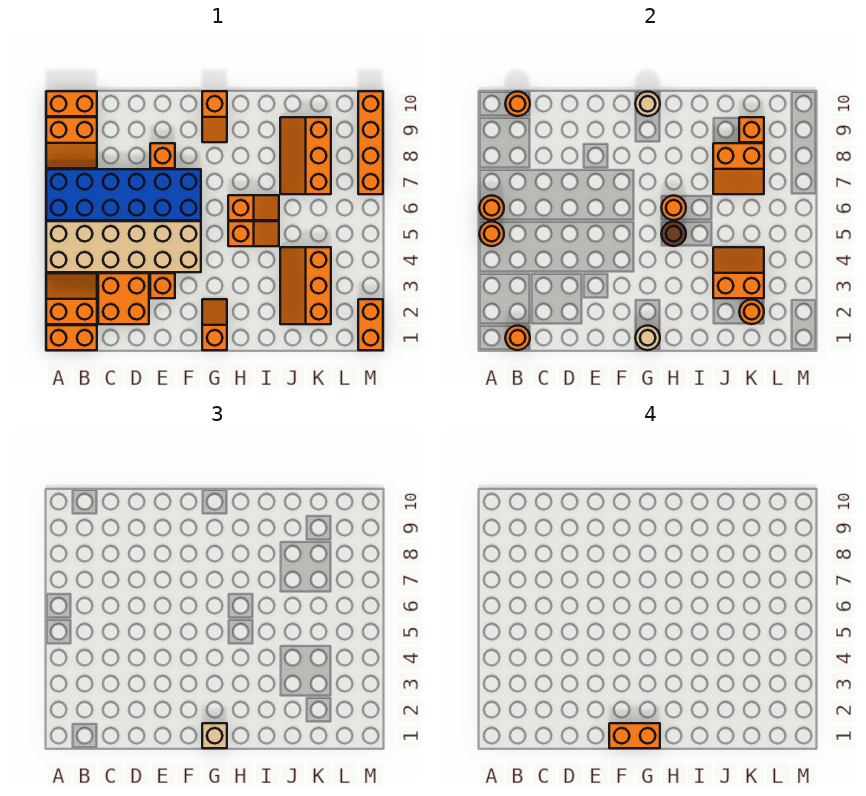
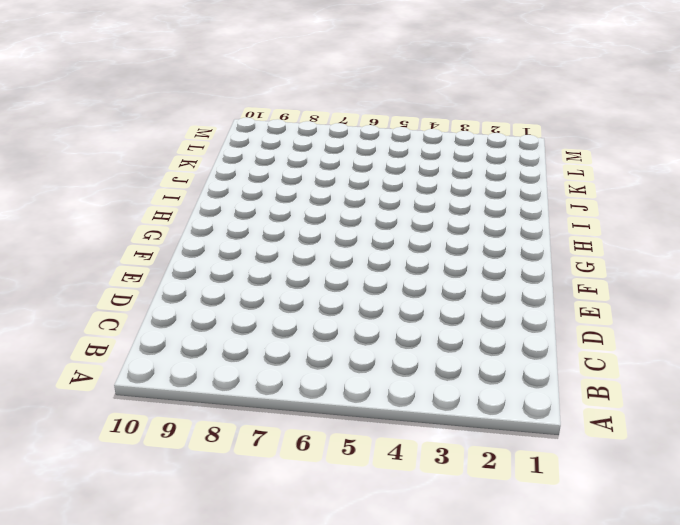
none -> orange 1x2 brick [46,325,97,350]
none -> orange 2x2 slope [46,273,97,324]
none -> tan 2x6 brick [46,221,201,272]
none -> blue 2x6 brick [46,169,201,220]

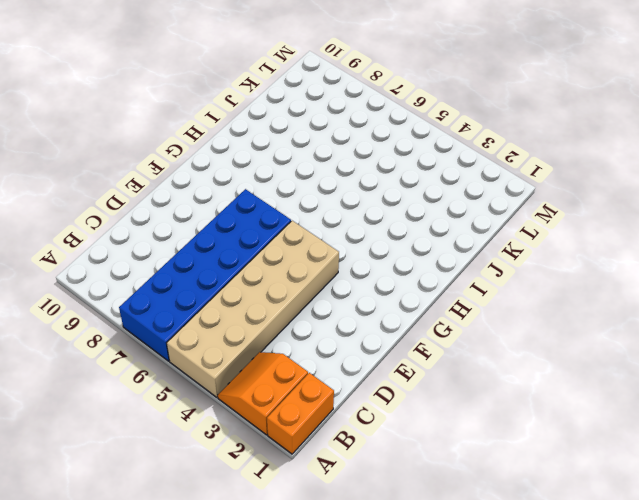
none -> orange 2x2 slope [46,117,97,168]
none -> orange 1x2 brick [46,91,97,116]
none -> orange 2x2 brick [98,273,149,324]
none -> orange 1x1 brick [150,273,175,298]

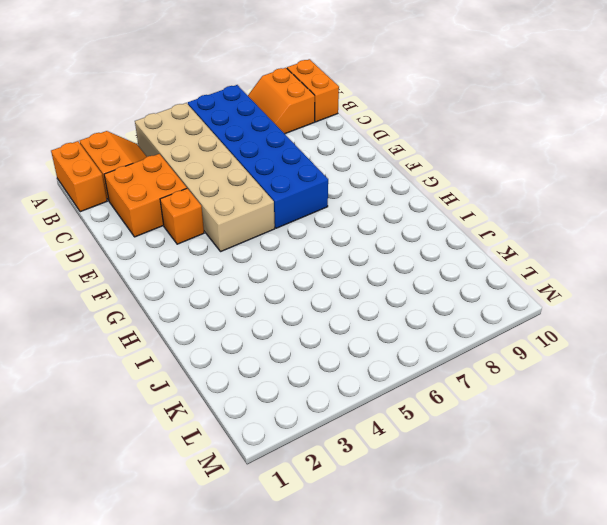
none -> orange 1x1 brick [150,143,175,168]
none -> orange 1x2 slope [202,299,227,350]
none -> orange 1x2 slope [202,91,227,142]
none -> orange 1x2 slope [228,221,279,246]

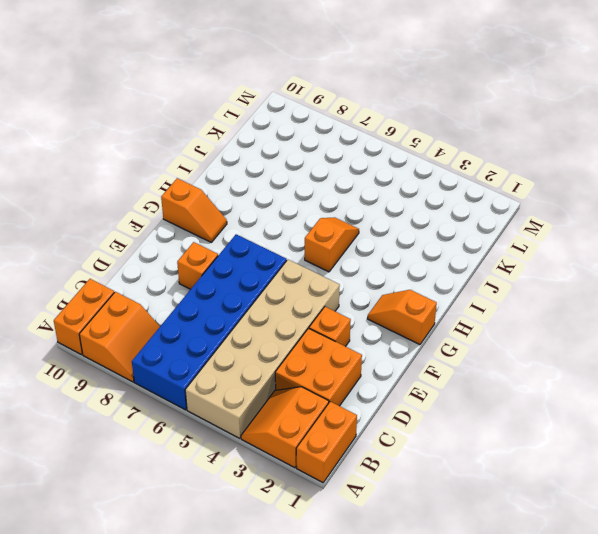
none -> orange 1x2 slope [228,195,279,220]
none -> orange 2x3 slope [280,247,331,324]
none -> orange 2x3 slope [280,117,331,194]
none -> orange 1x2 brick [358,299,383,350]

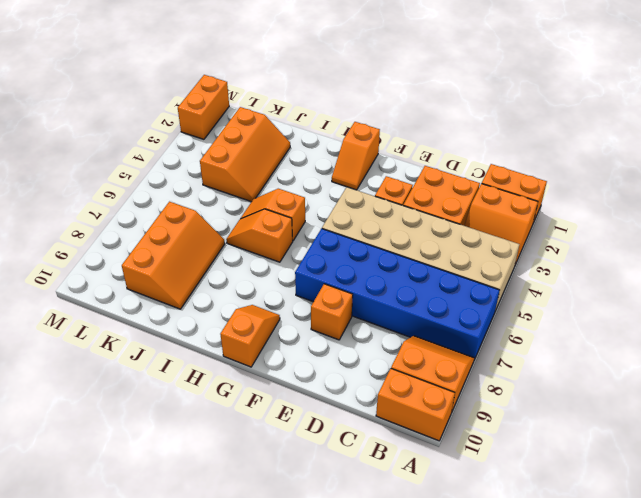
none -> orange 1x4 brick [358,91,383,194]
none -> orange 1x1 round brick [479,222,504,246]
none -> orange 1x1 round brick [479,196,504,220]
none -> orange 1x1 round brick [505,326,530,350]

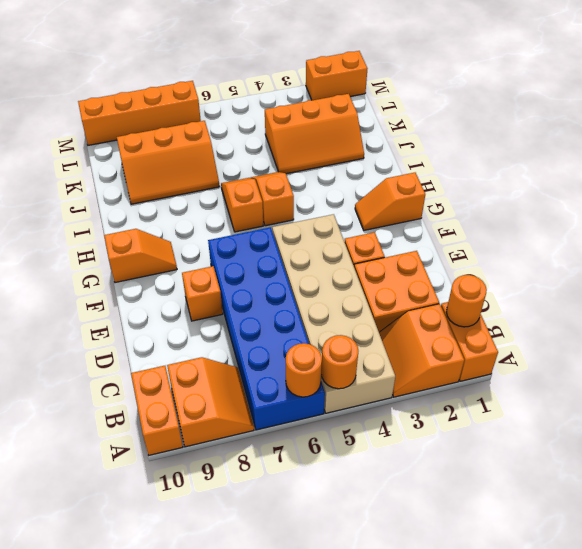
none -> orange 1x1 round brick [505,92,530,116]
none -> tan 1x1 round brick [635,326,660,350]
none -> tan 1x1 round brick [635,92,660,116]
none -> brown 1x1 round brick [661,222,686,246]

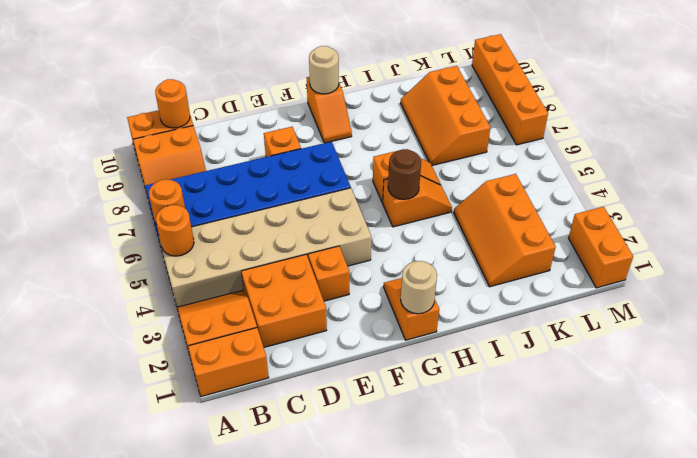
none -> orange 1x1 round brick [505,326,530,350]
none -> orange 1x1 round brick [661,196,686,220]
none -> orange 2x2 slope [713,247,764,298]
none -> orange 2x2 slope [713,143,764,194]

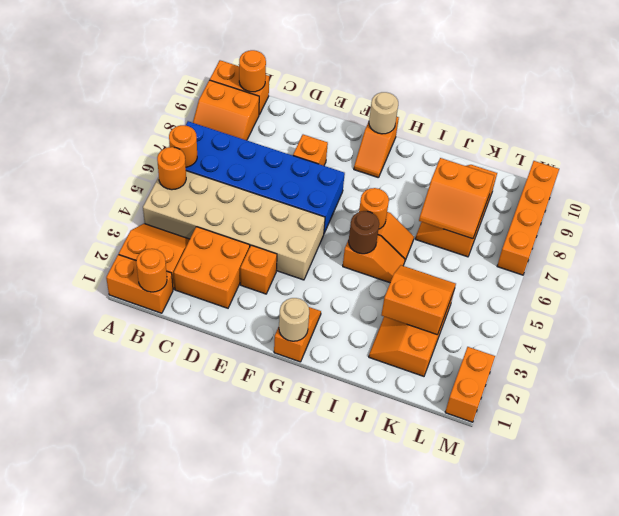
none -> orange 1x1 round brick [739,300,764,324]
none -> orange 1x1 brick [739,117,764,142]
none -> tan 1x1 brick [202,723,227,748]
none -> orange 1x2 brick [609,723,660,748]

